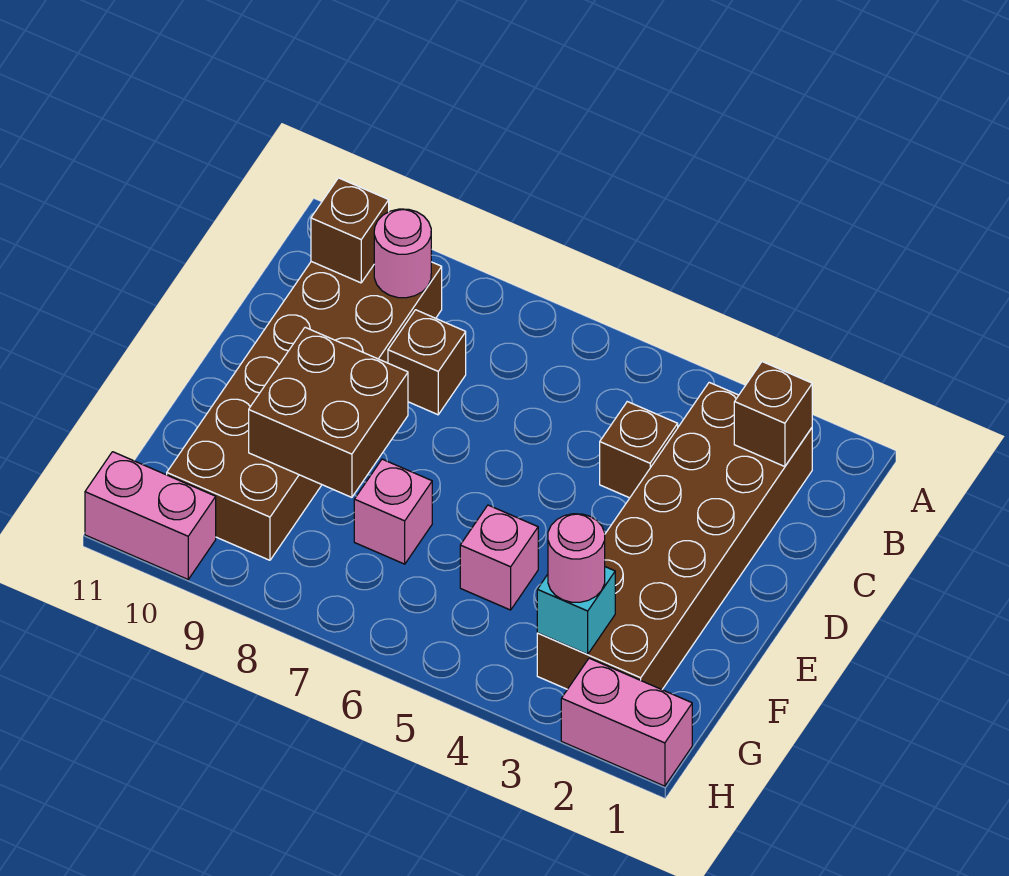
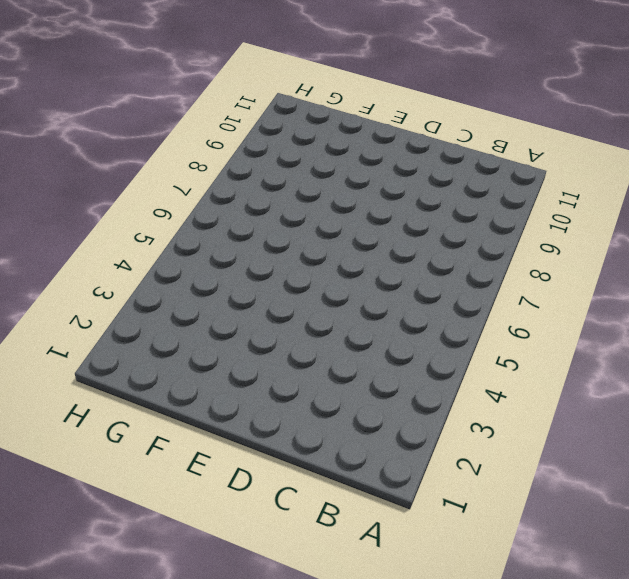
none -> brown 2x6 brick [537,382,812,690]
none -> brown 2x6 brick [167,262,442,560]
none -> brown 1x1 brick [600,402,678,498]

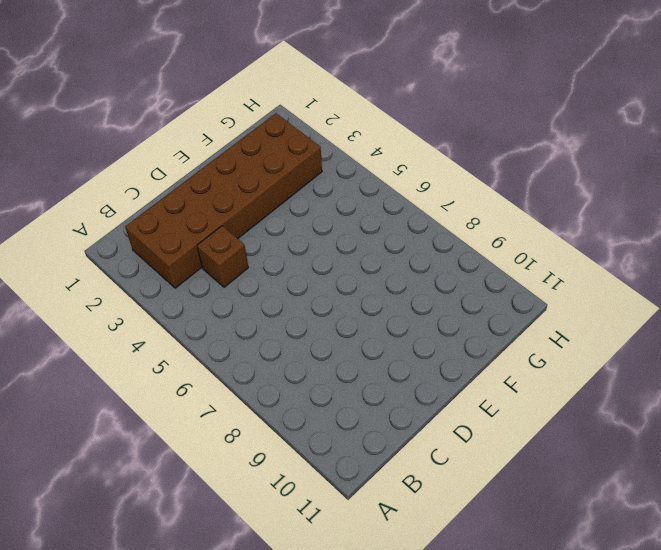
none -> brown 2x6 brick [167,262,442,560]
none -> brown 1x1 brick [388,310,466,415]
none -> pink 1x1 brick [460,505,538,610]

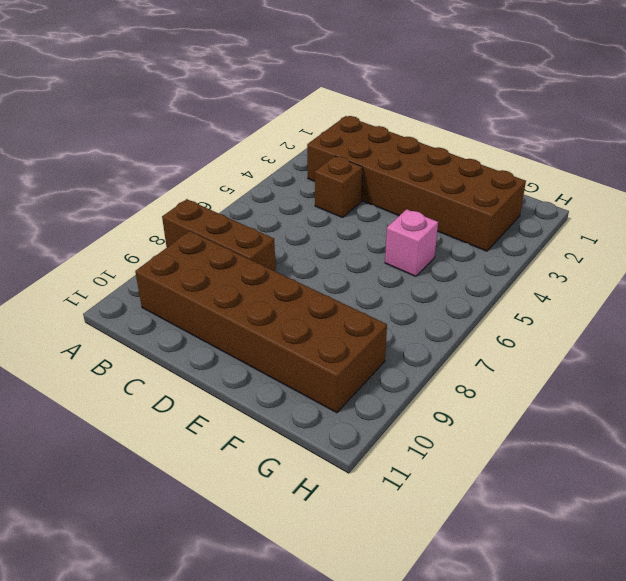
brown 1x3 brick [162,199,276,271] -> brown 1x1 brick [388,310,466,415]
none -> pink 1x1 brick [354,459,432,564]
none -> pink 1x2 brick [561,658,692,786]
none -> pink 1x2 brick [85,452,216,579]

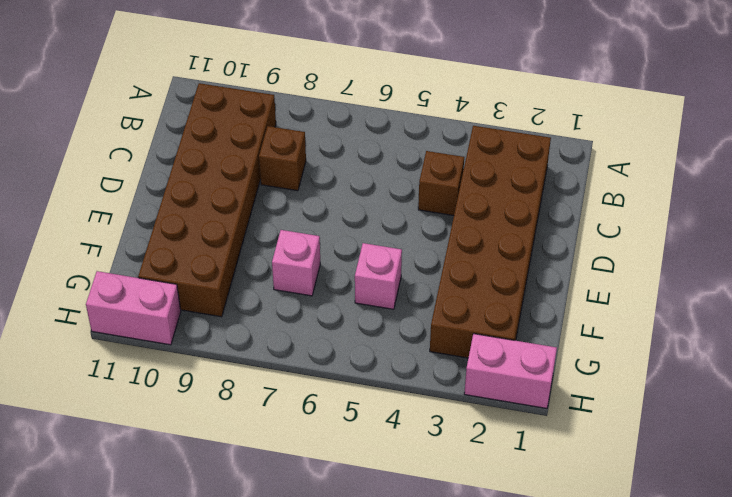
none -> brown 1x1 brick [734,362,812,467]
none -> pink 1x1 round brick [374,209,431,298]
none -> brown 1x1 brick [311,178,389,283]

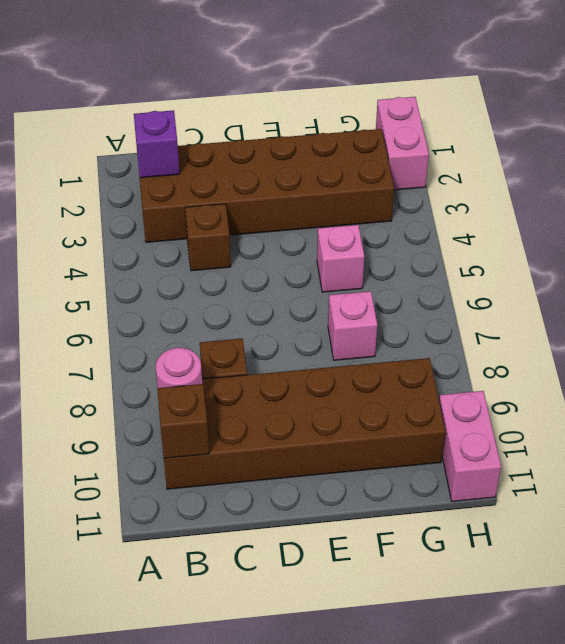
purple 1x1 brick [134,110,180,178] -> brown 1x1 brick [734,362,812,467]
none -> brown 2x2 brick [249,327,408,497]
none -> cyan 1x1 brick [537,567,615,654]
none -> pink 1x1 round brick [548,514,605,602]

